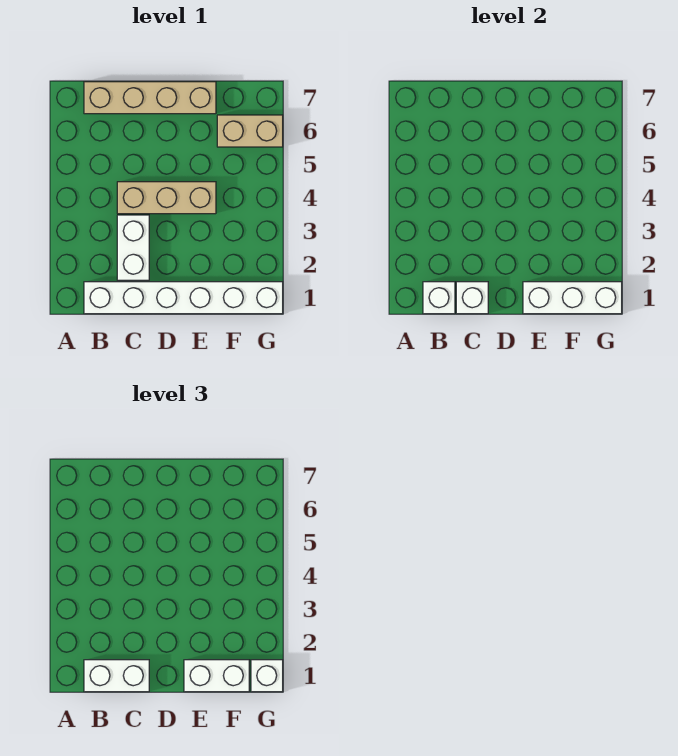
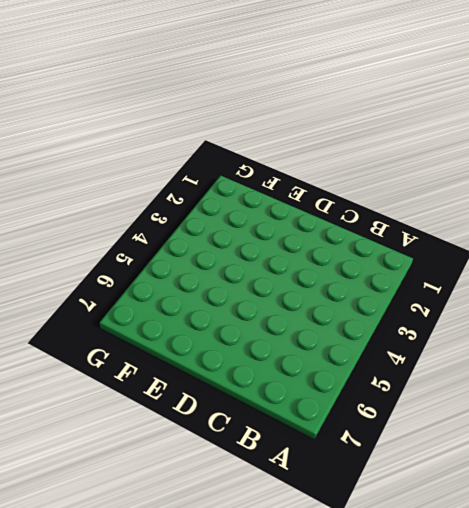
none -> white 1x6 brick [84,282,283,314]
none -> tan 1x4 brick [84,82,216,114]

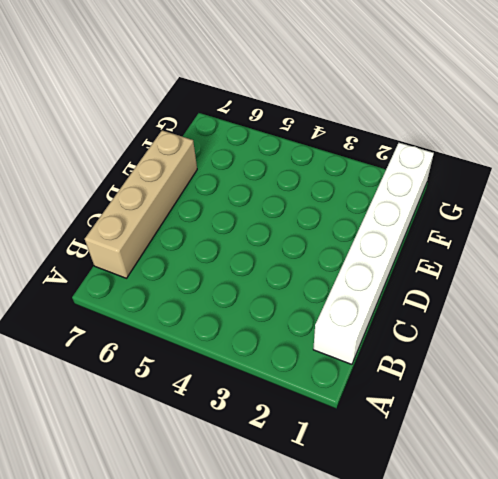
none -> white 1x2 brick [117,215,149,280]
none -> tan 1x3 brick [117,182,216,214]

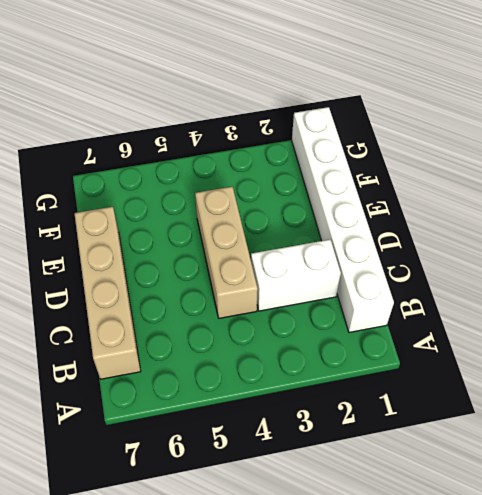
none -> tan 1x2 brick [217,115,283,147]
none -> white 1x1 brick [423,282,455,314]

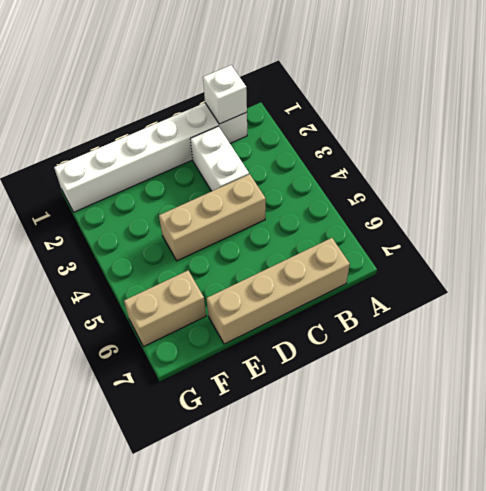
none -> white 1x1 brick [456,282,488,314]
none -> white 1x3 brick [523,282,622,314]

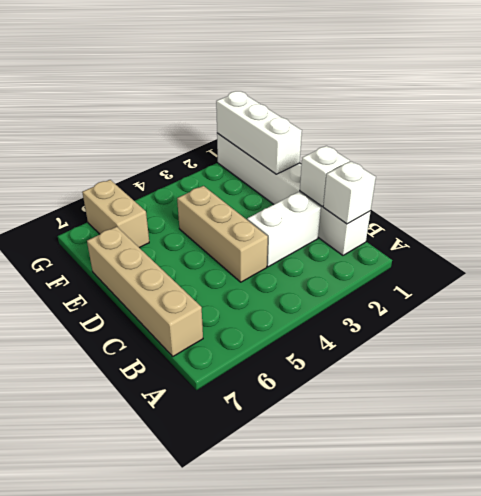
none -> white 1x2 brick [84,660,149,692]
none -> white 1x2 brick [184,660,249,692]

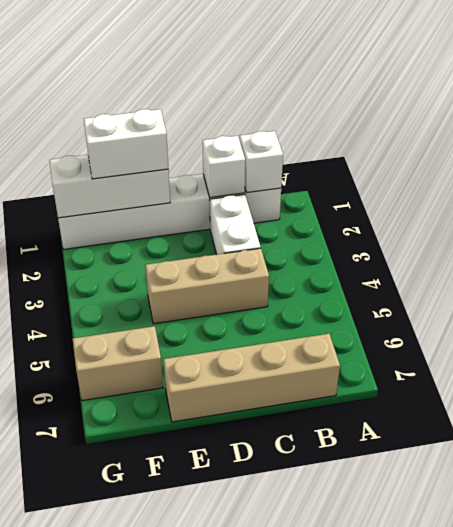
none -> white 1x2 brick [84,660,149,692]
none -> white 1x1 brick [251,660,283,692]

